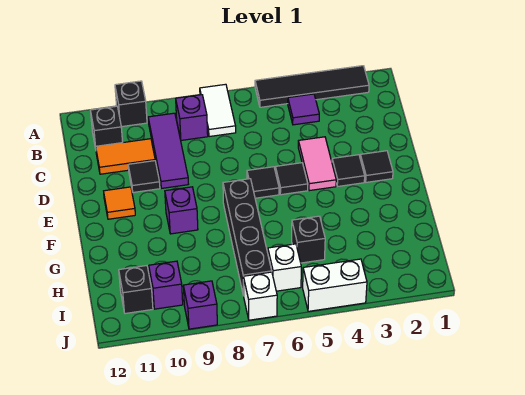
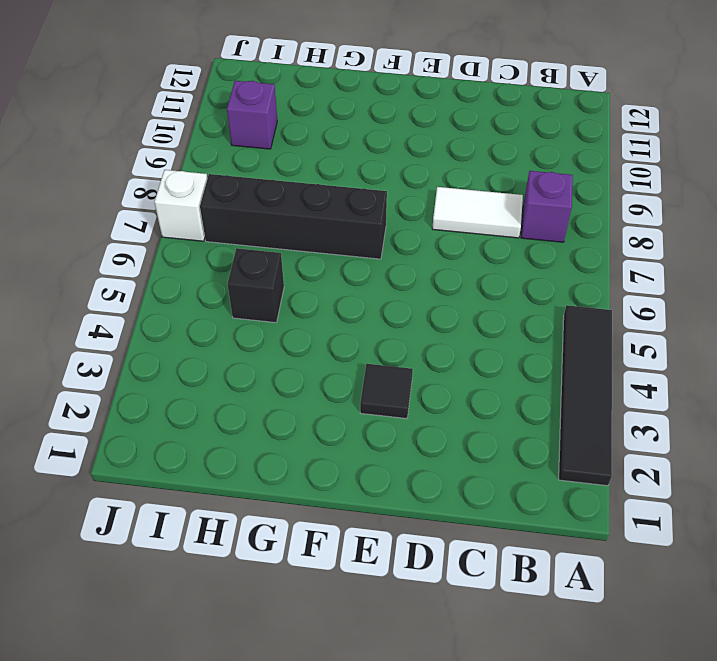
white 1x2 tile [432,187,523,238] -> white 1x2 tile moved to [200,84,236,137]
none -> black 1x1 brick [115,81,147,127]
none -> purple 1x1 tile [288,94,319,125]
none -> purple 1x3 tile [148,113,188,188]

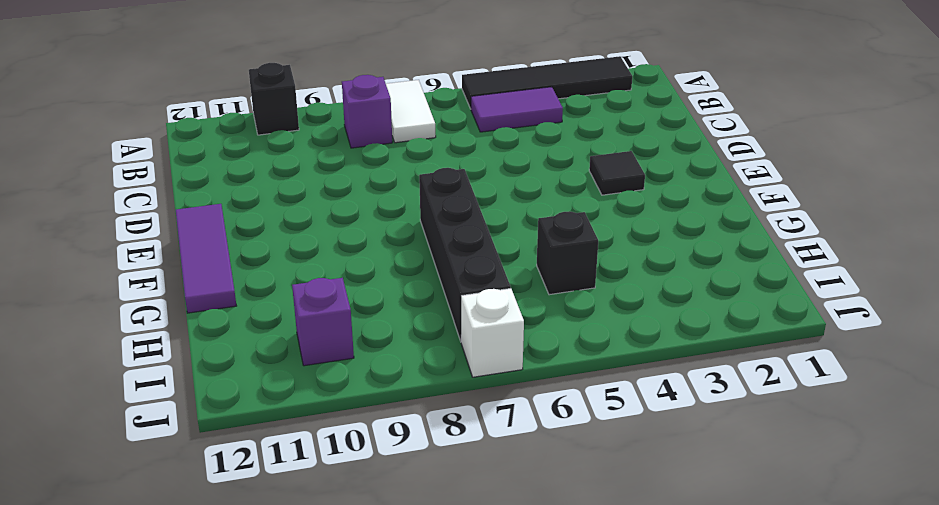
purple 1x2 tile [471,87,563,132] -> purple 1x1 tile [288,94,319,125]
purple 1x3 tile [176,204,236,313] -> purple 1x3 tile moved to [148,113,188,188]
none -> black 1x1 brick [90,106,123,149]
none -> orange 1x2 tile [96,139,155,174]
none -> pink 1x2 tile [298,137,336,191]

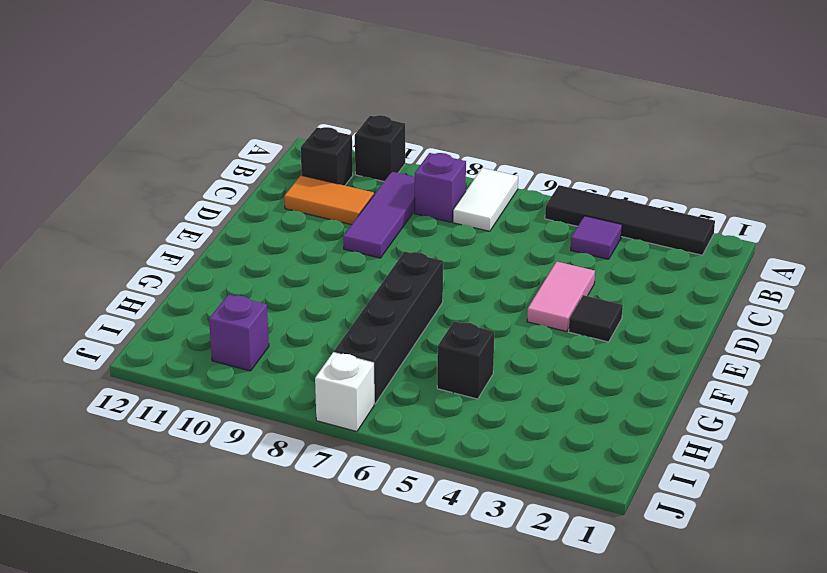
none -> black 1x1 tile [128,161,160,192]
none -> black 1x1 tile [360,151,393,182]
none -> black 1x1 tile [275,163,308,195]

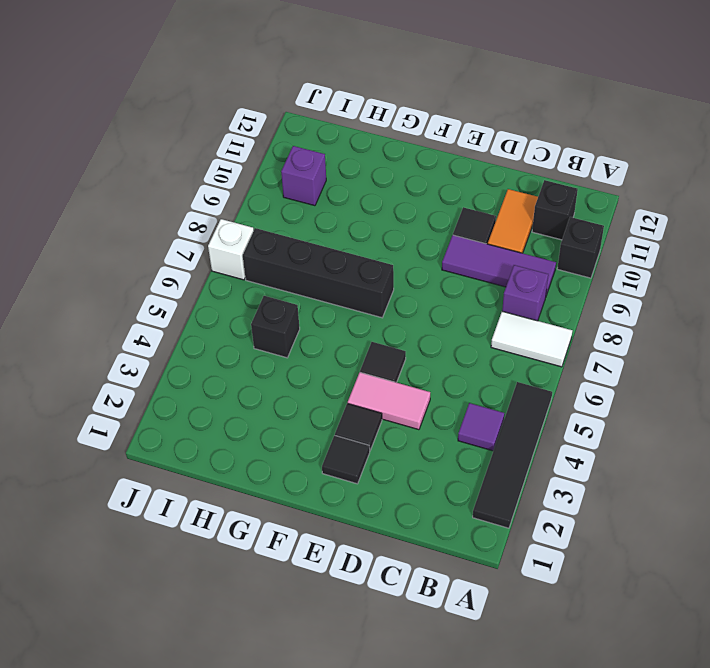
none -> black 1x1 tile [247,167,279,198]
none -> orange 1x1 tile [104,187,135,219]
none -> purple 1x1 brick [165,187,198,234]

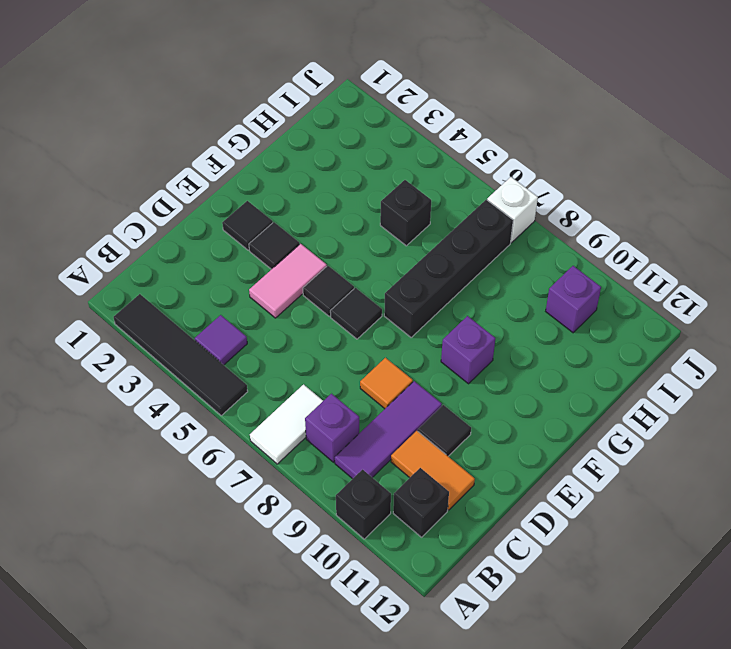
orange 1x1 tile [360,358,413,409] -> orange 1x1 tile moved to [104,187,135,219]
none -> white 1x1 brick [268,244,301,291]
none -> black 1x1 brick [119,266,153,313]
none -> white 1x2 brick [303,259,367,311]

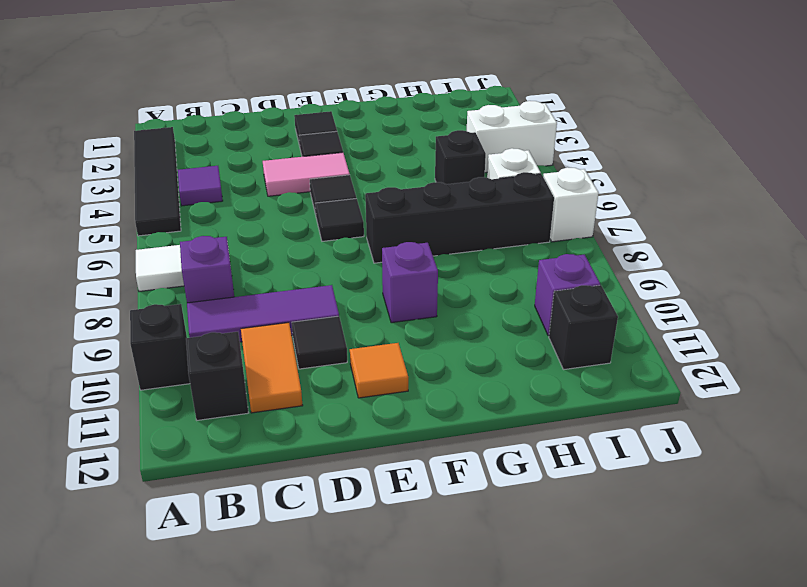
white 1x2 brick [467,101,557,173] -> white 1x2 brick turned to [303,259,367,311]
none -> purple 1x1 brick [183,281,217,329]

